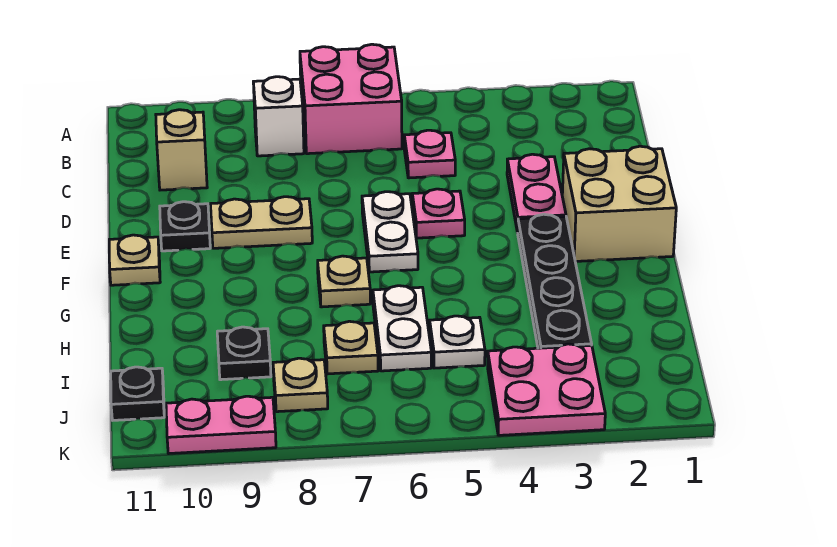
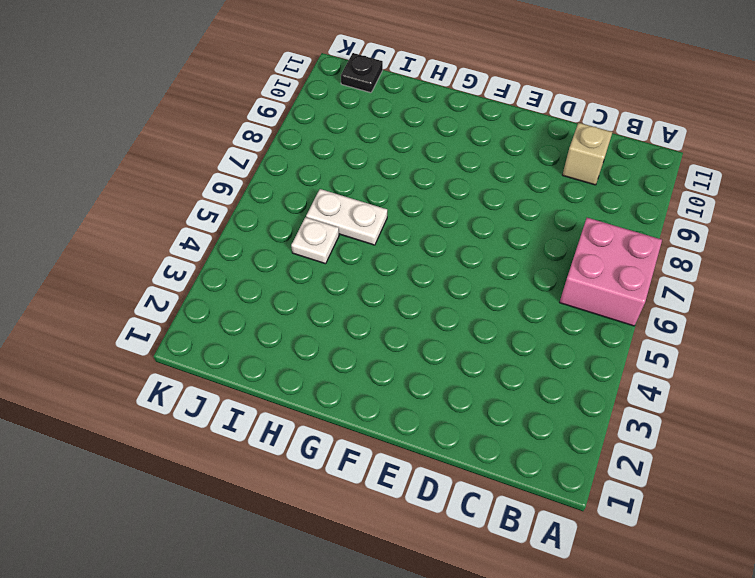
none -> white 1x1 brick [253,77,304,156]
none -> pink 1x1 plate [404,130,455,178]
none -> pink 1x2 plate [507,154,566,232]

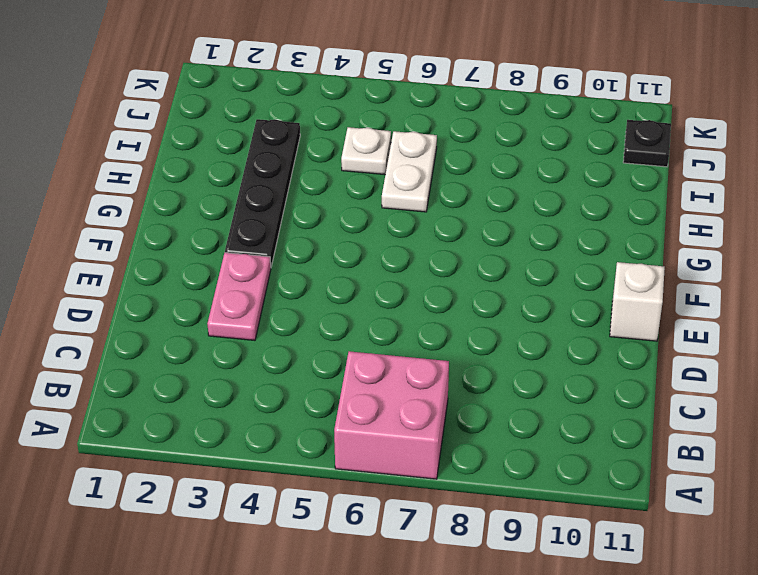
white 1x1 brick [610,262,665,341] -> white 1x1 brick moved to [253,77,304,156]
none -> pink 1x1 plate [404,130,455,178]
none -> tan 1x1 brick [156,110,207,190]
none -> tan 2x2 brick [562,146,676,261]

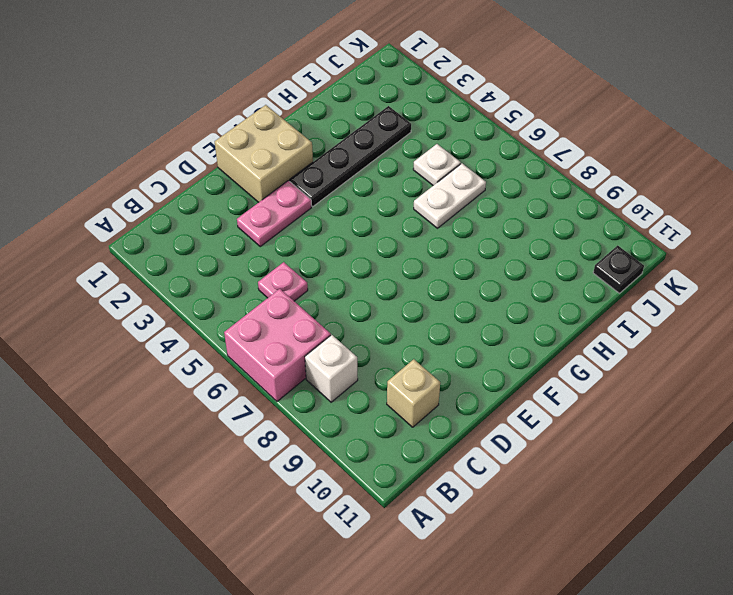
none -> pink 1x1 plate [412,189,465,238]
none -> white 1x2 plate [362,192,418,272]
none -> tan 1x2 plate [211,197,312,248]

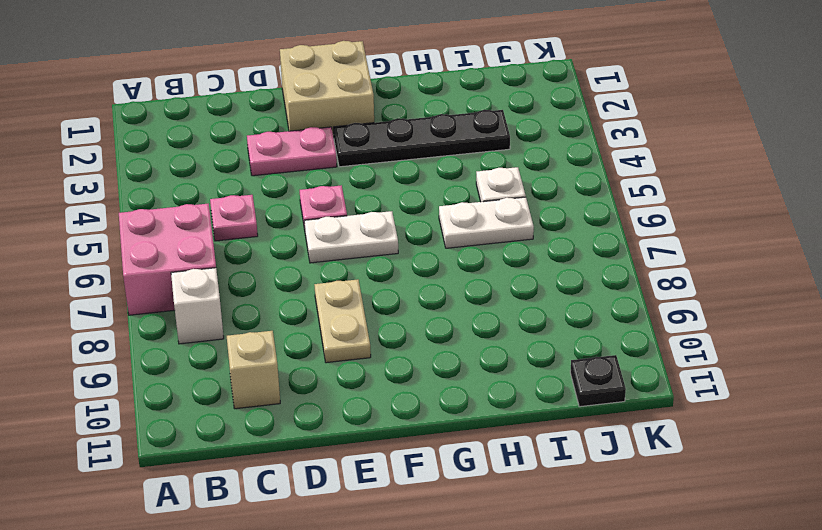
none -> black 1x1 plate [160,202,210,251]
none -> tan 1x1 plate [109,235,160,285]
none -> tan 1x1 plate [318,256,370,307]

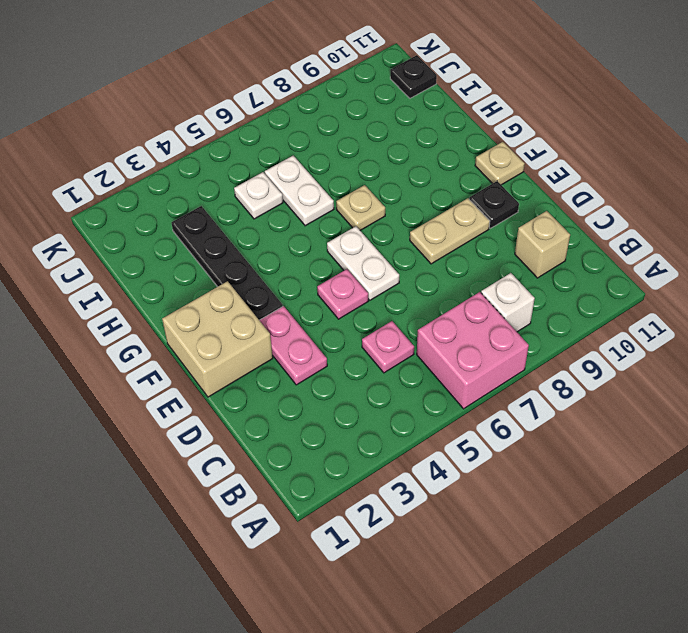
none -> tan 1x1 plate [324,321,378,374]
none -> black 1x1 plate [217,327,271,380]
none -> pink 2x2 plate [488,344,605,435]

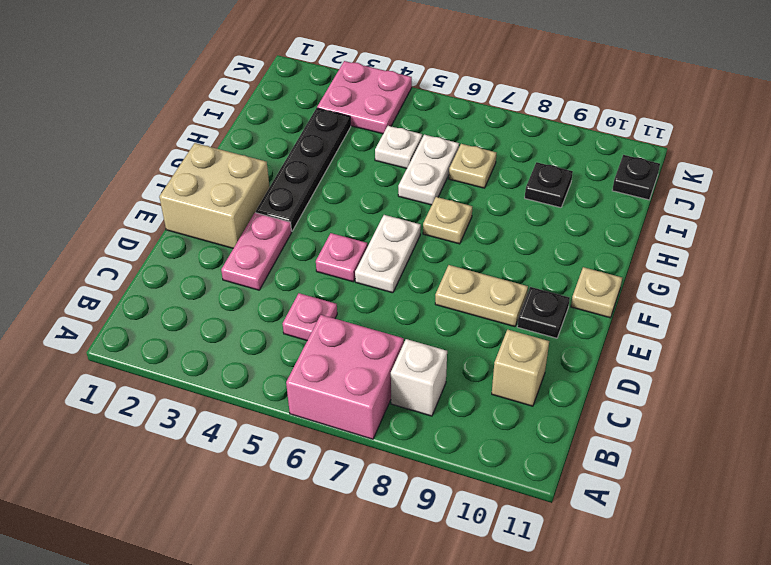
none -> tan 1x1 plate [273,358,328,412]
none -> pink 1x2 plate [166,396,276,453]

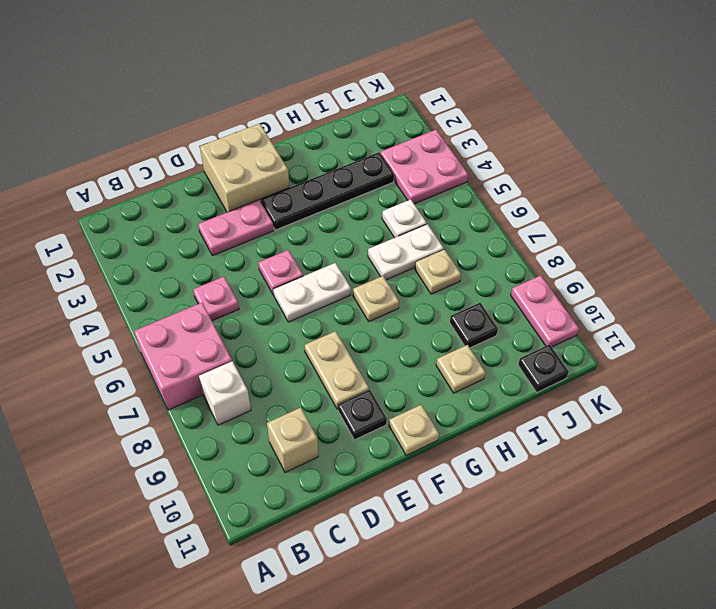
tan 1x1 plate [436,345,486,393] -> tan 1x1 plate moved to [273,358,328,412]

